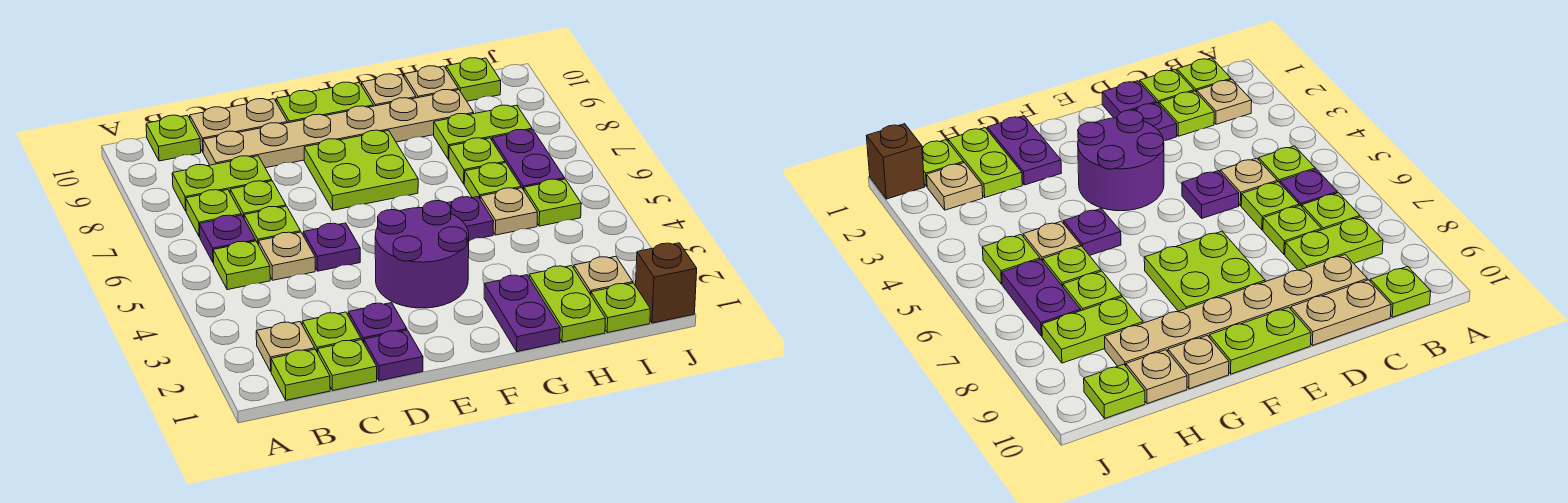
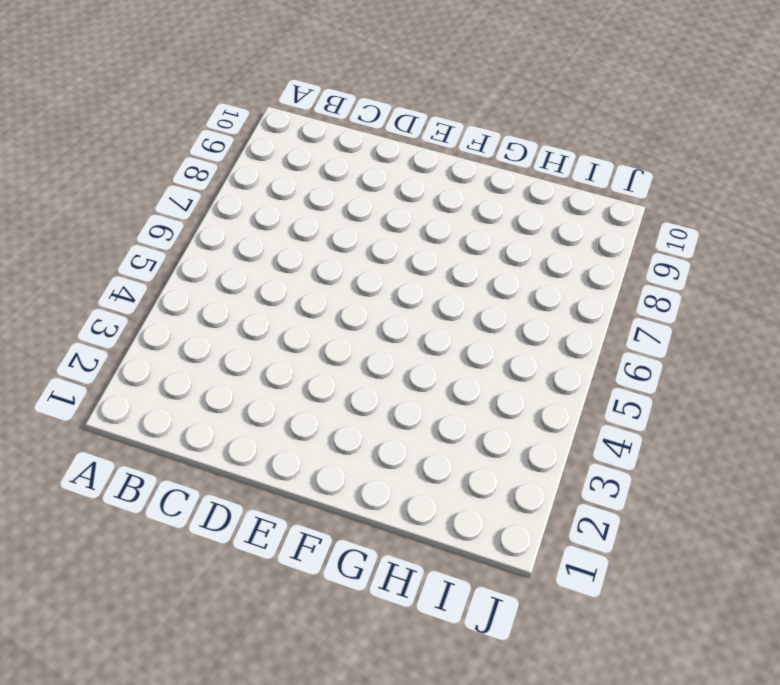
none -> lime 1x1 plate [271,349,330,400]
none -> tan 1x1 plate [256,322,315,371]
none -> lime 1x1 plate [213,241,270,290]
none -> purple 1x1 plate [199,215,256,263]

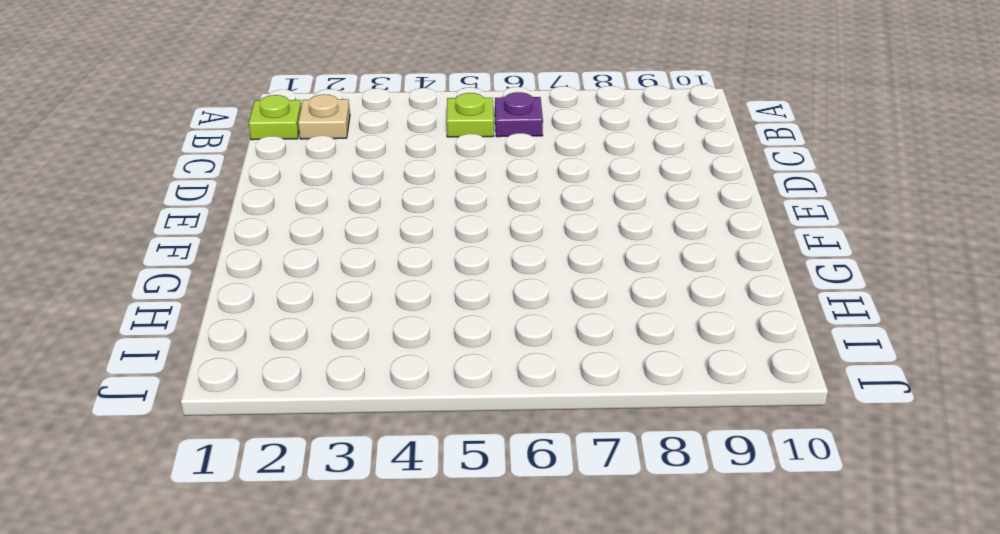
none -> lime 1x1 plate [186,190,241,237]
none -> lime 1x2 plate [172,156,272,211]
none -> lime 1x1 plate [146,115,201,161]
none -> lime 1x1 plate [318,340,377,390]

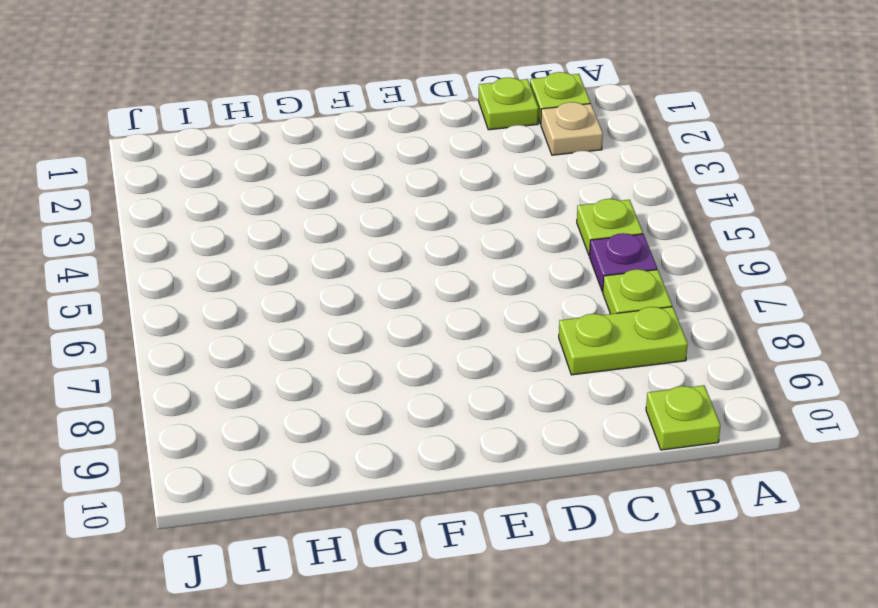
none -> lime 1x1 plate [302,312,361,353]
none -> tan 1x1 plate [258,232,315,280]
none -> lime 1x1 plate [244,206,300,245]
none -> lime 1x1 plate [230,181,286,217]

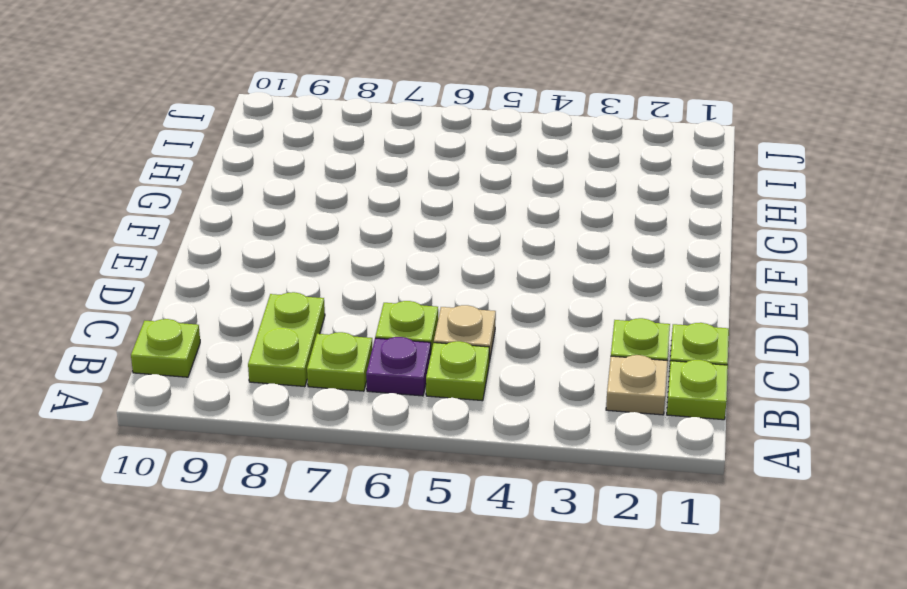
none -> lime 1x1 plate [230,181,286,217]
none -> tan 1x6 plate [203,90,474,168]
none -> tan 1x2 plate [190,99,287,152]
none -> purple 1x1 plate [364,330,423,381]

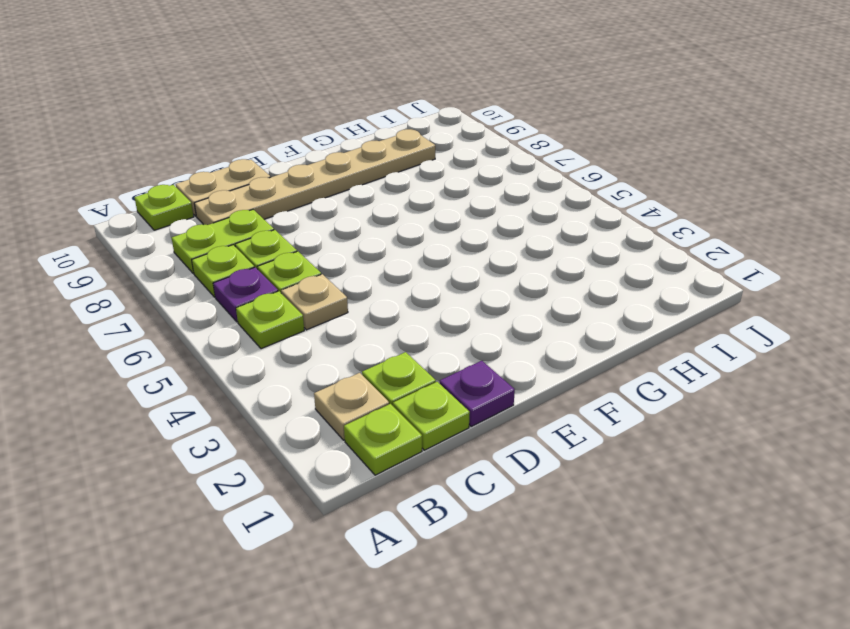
none -> purple 1x1 plate [348,303,407,343]
none -> purple 1x1 plate [303,223,360,271]
none -> purple 2x2 round brick [375,201,469,308]
none -> lime 2x2 plate [304,130,418,210]

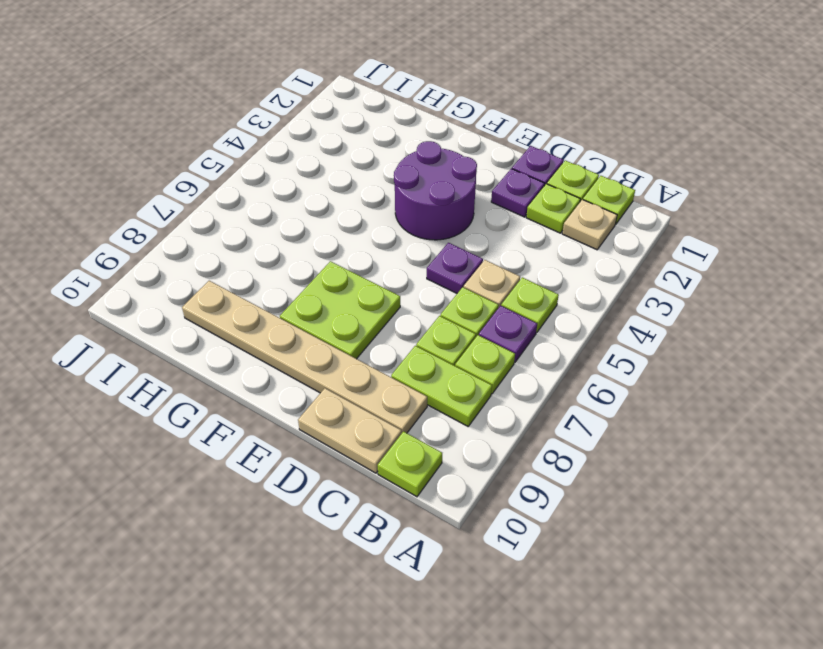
none -> lime 1x2 plate [276,82,373,123]
none -> purple 1x2 plate [484,275,560,352]
none -> purple 1x1 plate [447,197,494,240]
none -> tan 1x1 plate [362,74,416,106]

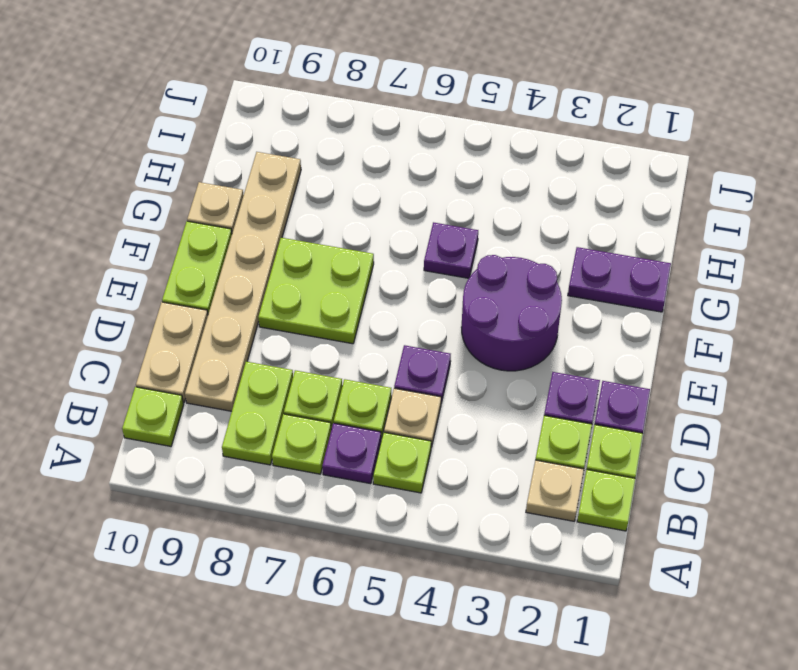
none -> lime 1x2 plate [529,266,605,342]
none -> tan 1x1 plate [480,188,537,235]
none -> lime 1x1 plate [464,163,521,198]
none -> lime 1x1 plate [449,138,505,184]

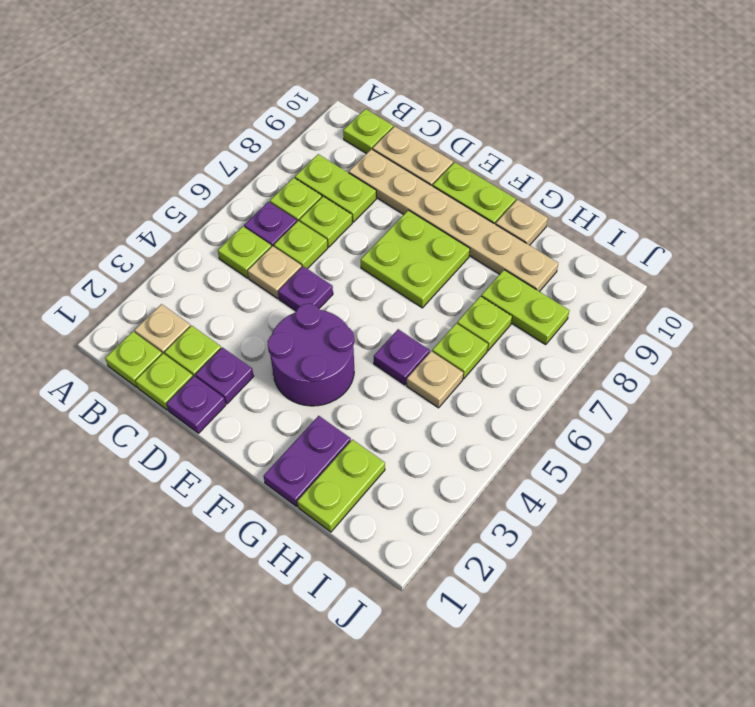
none -> tan 1x1 plate [404,66,458,98]
none -> lime 1x1 plate [591,283,650,333]
none -> tan 1x1 plate [574,256,633,295]
none -> lime 1x1 plate [524,179,581,226]

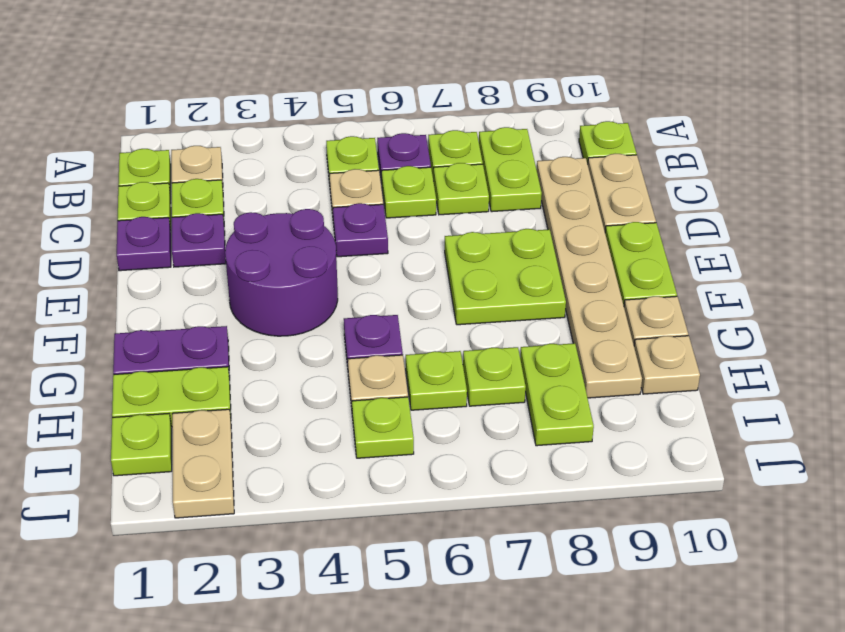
tan 1x2 plate [172,409,234,518] -> tan 1x1 plate [574,256,633,295]
none -> purple 1x2 plate [492,130,565,190]
none -> lime 1x1 plate [446,58,501,101]
none -> brown 1x1 brick [636,243,697,323]

